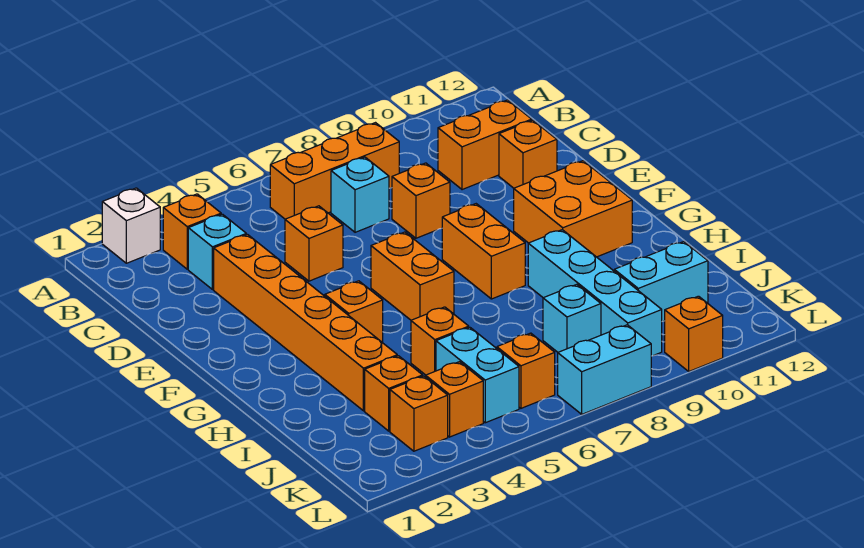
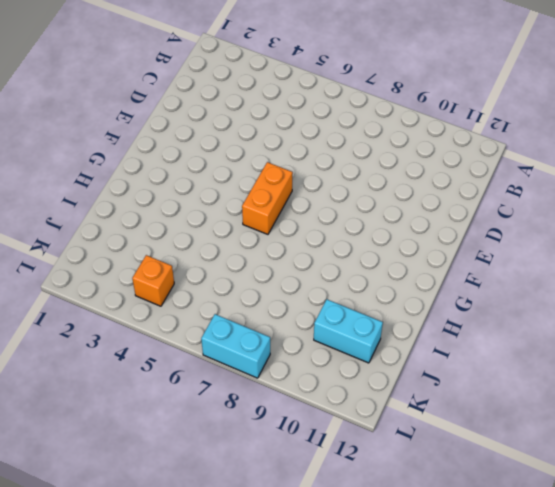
none -> white 1x1 brick [102,188,160,263]
none -> orange 1x1 brick [163,194,221,269]
none -> orange 1x3 brick [270,123,399,219]

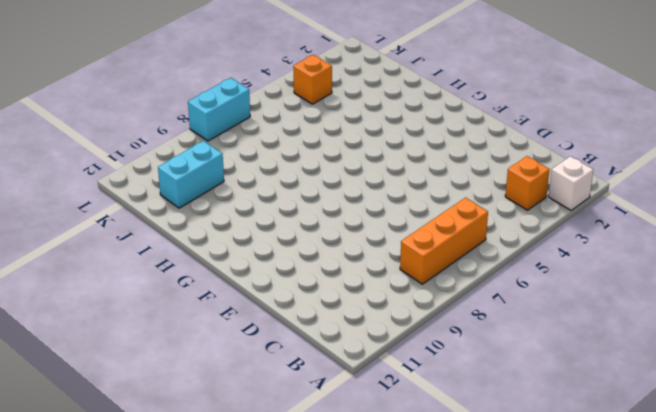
none -> cyan 1x1 brick [188,214,246,290]
none -> cyan 1x1 brick [331,157,389,232]
none -> orange 1x2 brick [438,100,532,190]

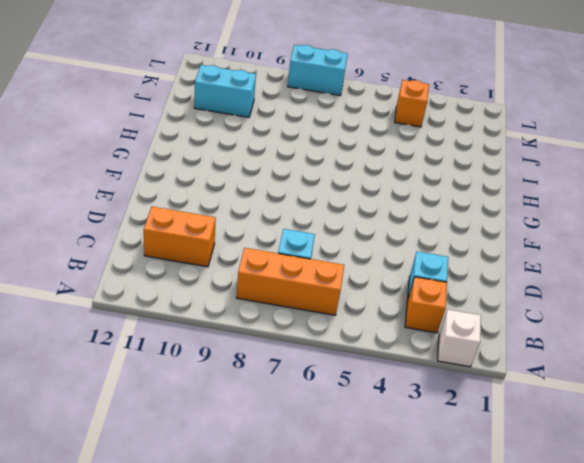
none -> orange 1x6 brick [214,234,397,411]
none -> orange 1x1 brick [285,206,343,281]
none -> orange 1x1 brick [392,163,450,238]

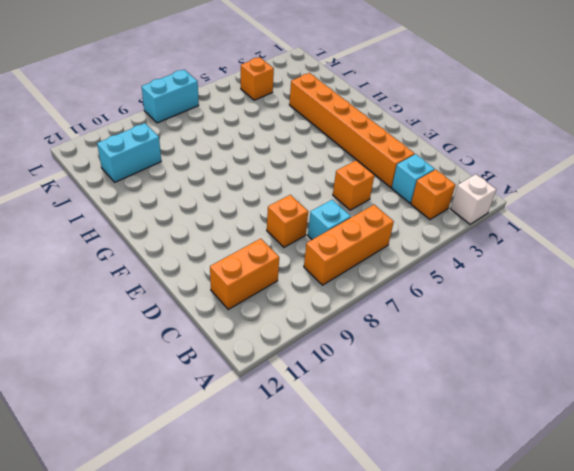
none -> orange 1x1 brick [499,120,557,188]
none -> orange 1x2 brick [371,232,454,320]
none -> orange 1x2 brick [442,204,525,299]

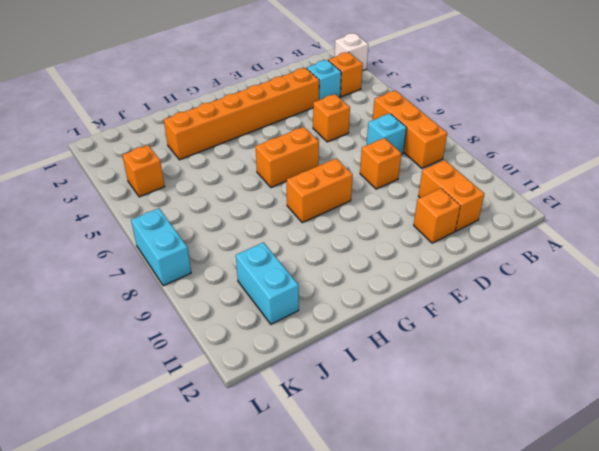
none -> orange 2x2 brick [514,161,632,257]
none -> orange 1x1 brick [325,281,383,343]
none -> cyan 1x4 brick [528,230,662,356]

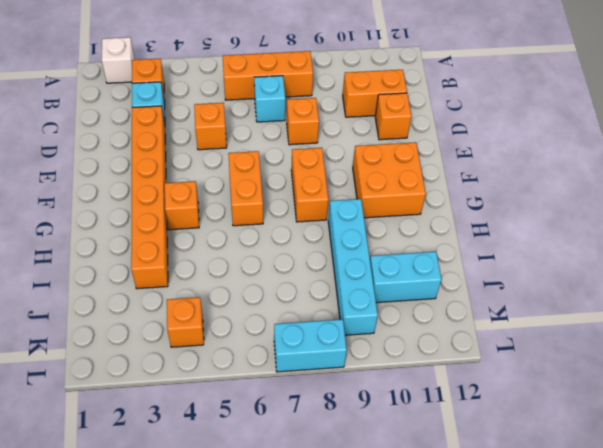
none -> orange 1x1 brick [411,307,469,375]
none -> orange 1x1 brick [365,356,423,431]
none -> cyan 1x2 brick [436,327,519,423]

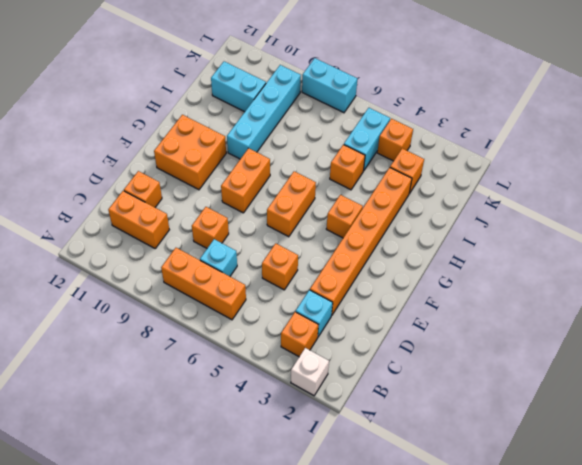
none -> cyan 1x1 brick [543,284,601,352]
none -> orange 1x1 brick [390,376,448,451]
none -> orange 1x1 brick [497,333,555,408]

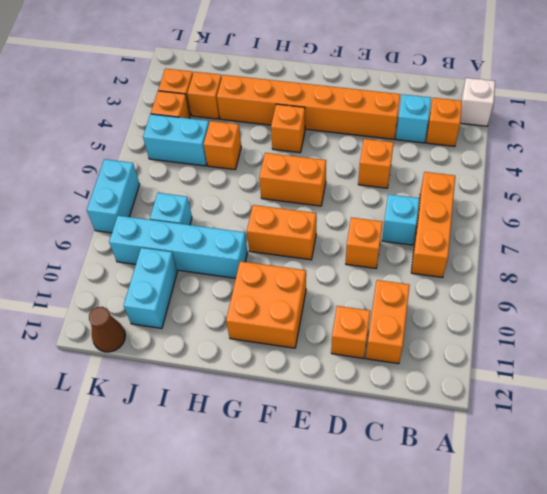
brown 1x1 cone [89,307,125,352] -> none
none -> orange 1x1 brick [497,333,555,408]
none -> orange 1x1 brick [665,296,723,371]

